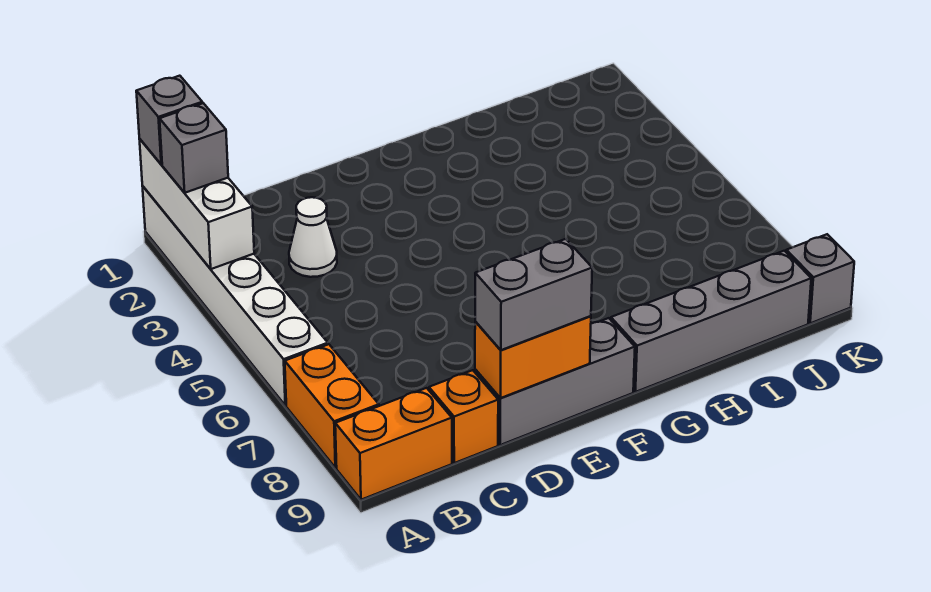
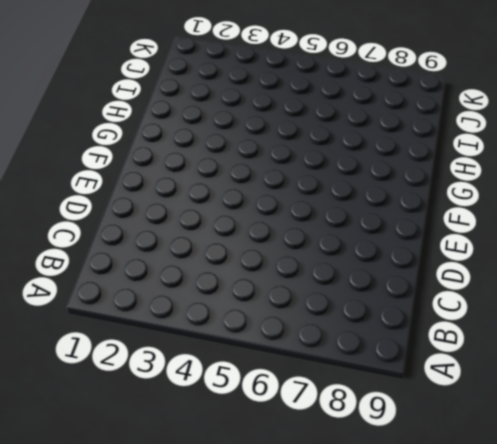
none -> white 1x6 brick [142,186,328,406]
none -> orange 1x2 brick [285,344,379,468]
none -> orange 1x2 brick [335,388,452,500]

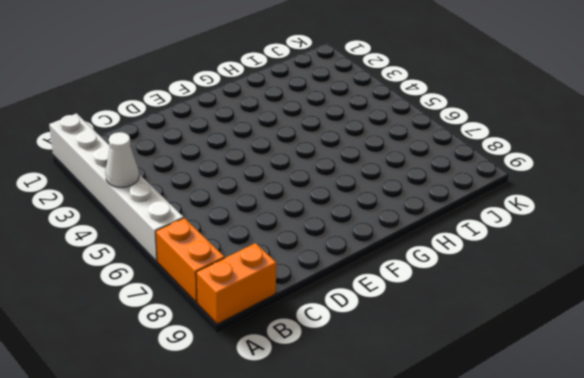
white 1x1 cone [105,132,139,187] -> white 1x1 cone moved to [289,197,337,277]
none -> orange 1x1 brick [429,370,498,463]
none -> grey 1x3 brick [475,318,635,445]
none -> grey 1x4 brick [611,251,811,392]

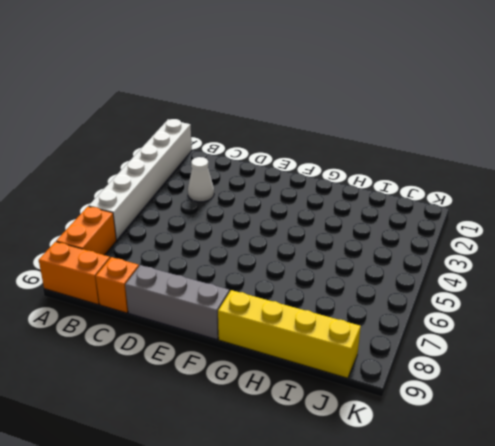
yellow 1x4 brick [218,290,361,378] -> grey 1x4 brick [611,251,811,392]
none -> grey 1x1 brick [786,234,854,323]
none -> white 1x3 brick [139,139,254,269]
none -> orange 1x2 brick [475,316,591,398]

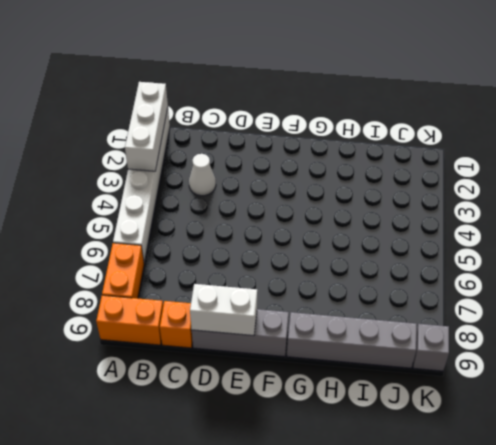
white 1x2 brick [190,284,257,336] -> orange 1x2 brick [475,316,591,398]
none -> grey 1x1 brick [136,76,202,165]
none -> grey 1x1 brick [160,103,228,193]
none -> grey 1x2 brick [475,239,592,350]

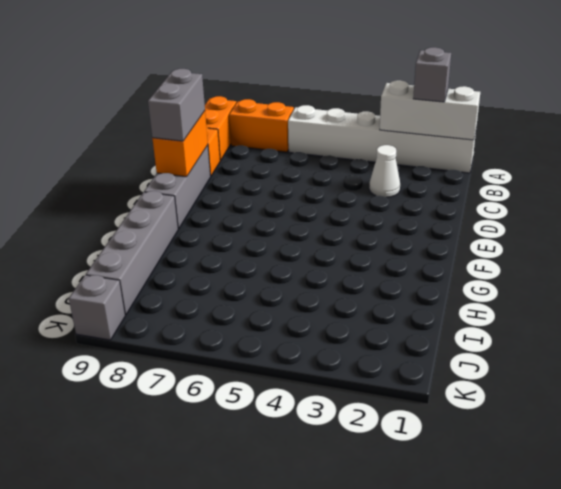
none -> grey 1x1 brick [136,76,202,165]

